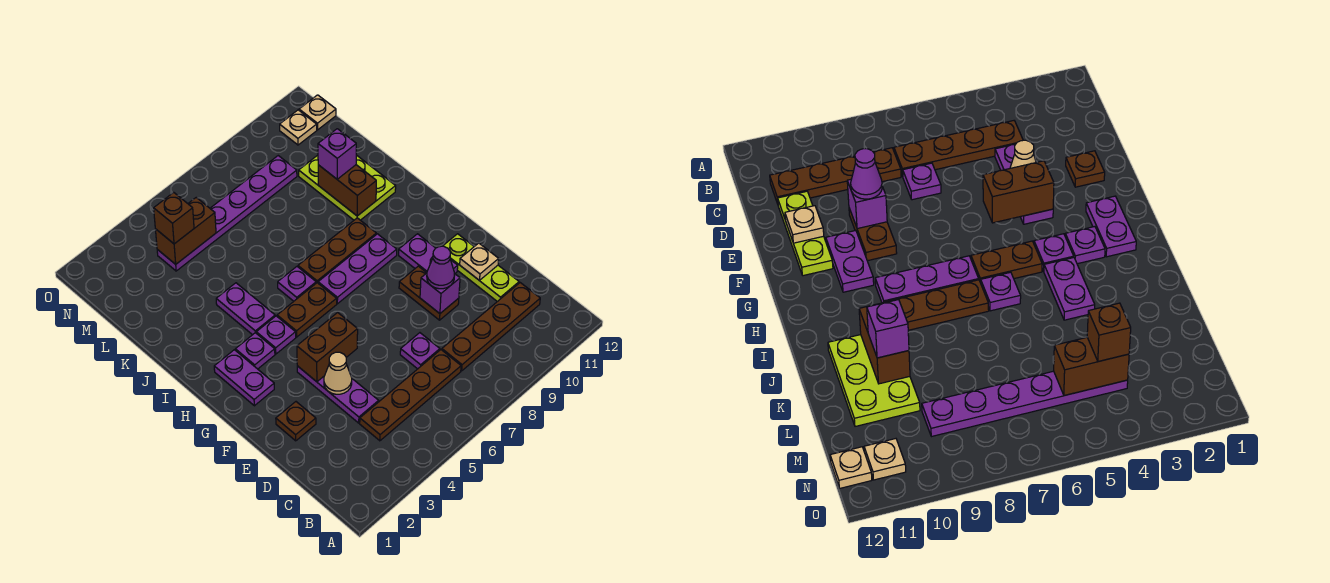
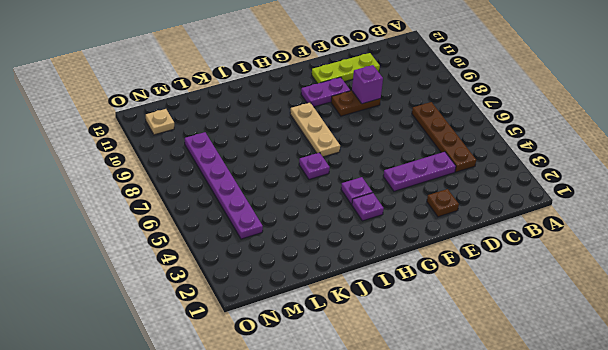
tan 1x3 plate [290,103,340,157] -> purple 1x3 plate [318,234,397,304]
none -> brown 1x4 plate [442,283,540,371]
none -> purple 1x1 plate [400,333,440,369]
none -> purple 1x2 plate [214,350,274,406]

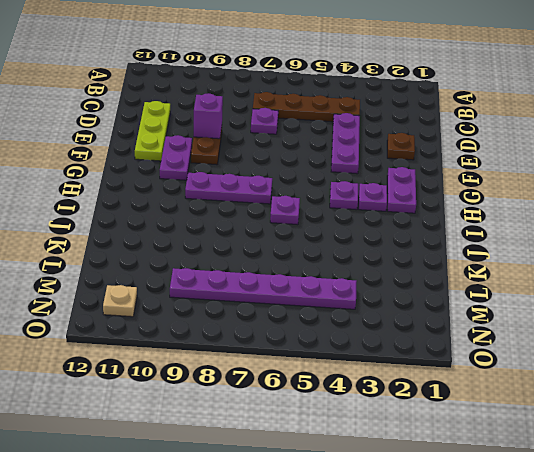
none -> brown 1x4 plate [442,283,540,371]
none -> brown 1x2 plate [277,283,337,337]
none -> purple 1x2 plate [216,283,275,335]

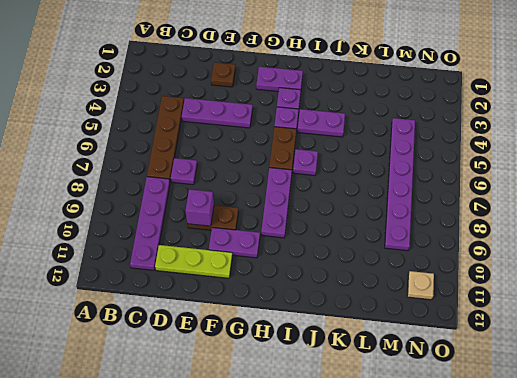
purple 1x4 plate [130,177,170,270] -> brown 1x4 plate [442,283,540,371]
none -> brown 1x3 plate [298,218,376,283]
none -> lime 2x3 plate [299,155,396,220]
none -> tan 1x1 plate [299,95,336,130]

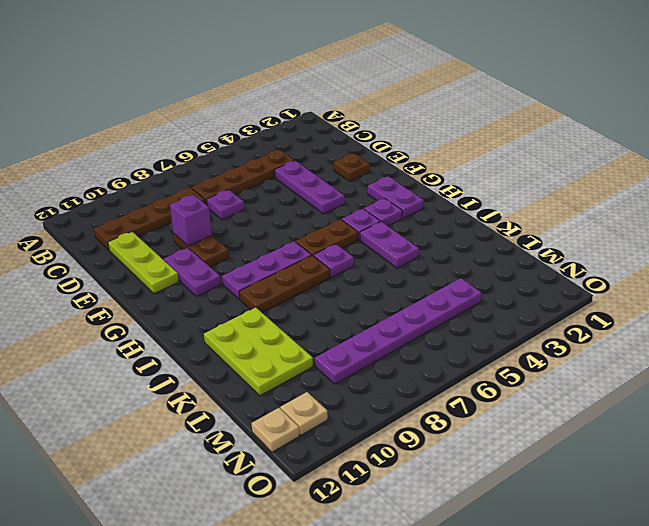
none -> tan 1x1 cone [324,352,352,394]
none -> tan 1x1 plate [460,243,499,281]
none -> brown 1x2 brick [297,313,358,382]

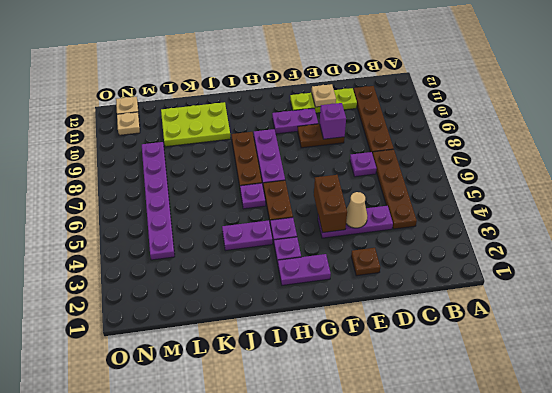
none -> brown 1x2 brick [318,165,376,216]
none -> brown 1x2 brick [155,198,216,264]
none -> purple 1x1 cone [427,246,454,289]

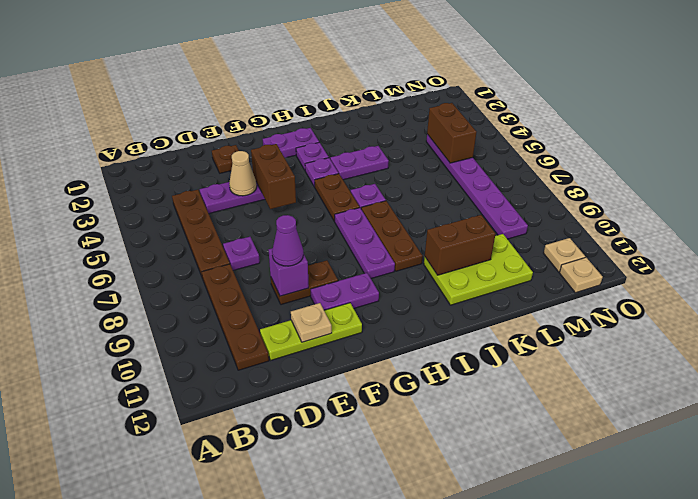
none -> purple 1x1 brick [318,129,356,179]
none -> brown 1x1 brick [154,192,194,244]

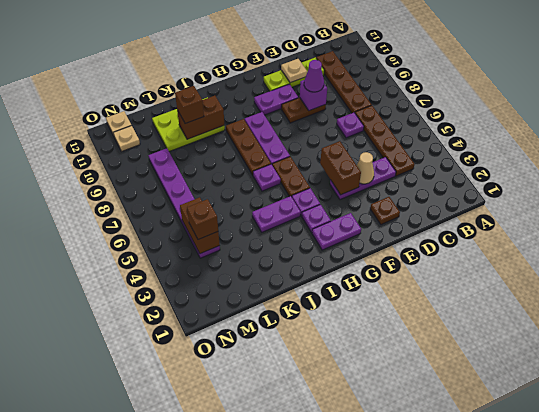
brown 1x1 brick [175,86,204,124] -> purple 1x1 brick [318,129,356,179]

